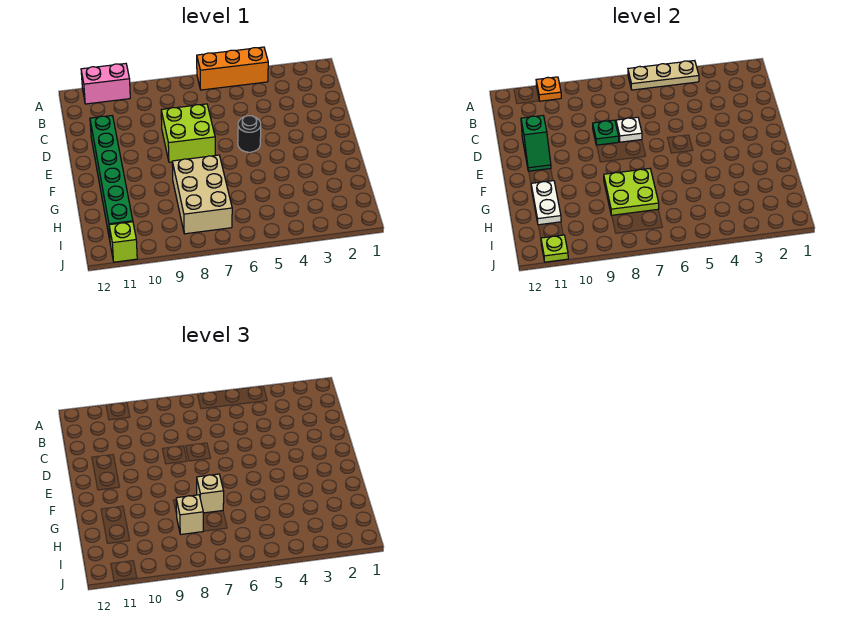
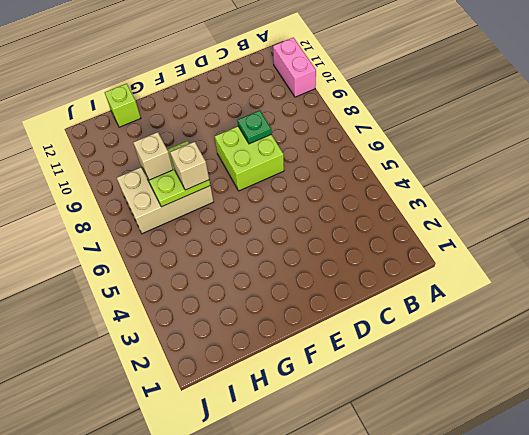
lime 1x1 brick [105,84,141,127] -> lime 1x1 brick moved to [109,222,137,262]
none -> orange 1x3 brick [197,47,268,90]
none -> green 1x6 brick [90,116,133,240]
none -> black 1x1 round brick [238,116,261,152]

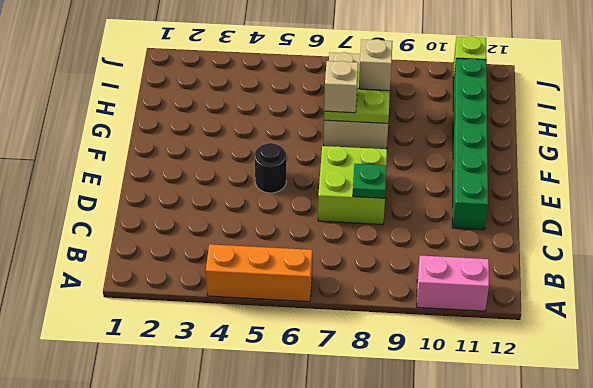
none -> tan 1x3 plate [628,61,699,90]
none -> orange 1x1 plate [536,77,561,101]
none -> white 1x1 plate [616,117,642,142]

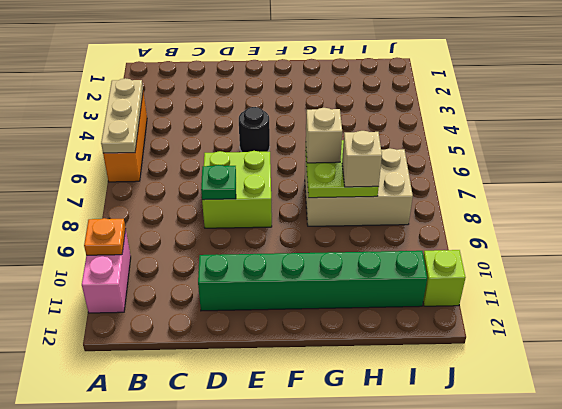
none -> white 1x1 plate [616,117,642,142]
none -> green 1x2 slope [521,116,551,171]
none -> white 1x2 plate [531,181,561,225]

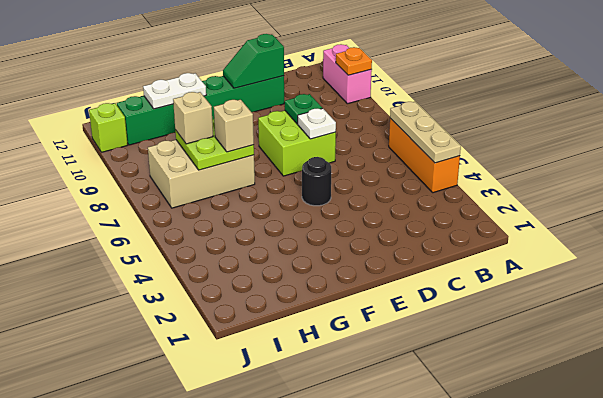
none -> lime 1x1 plate [541,235,568,262]

